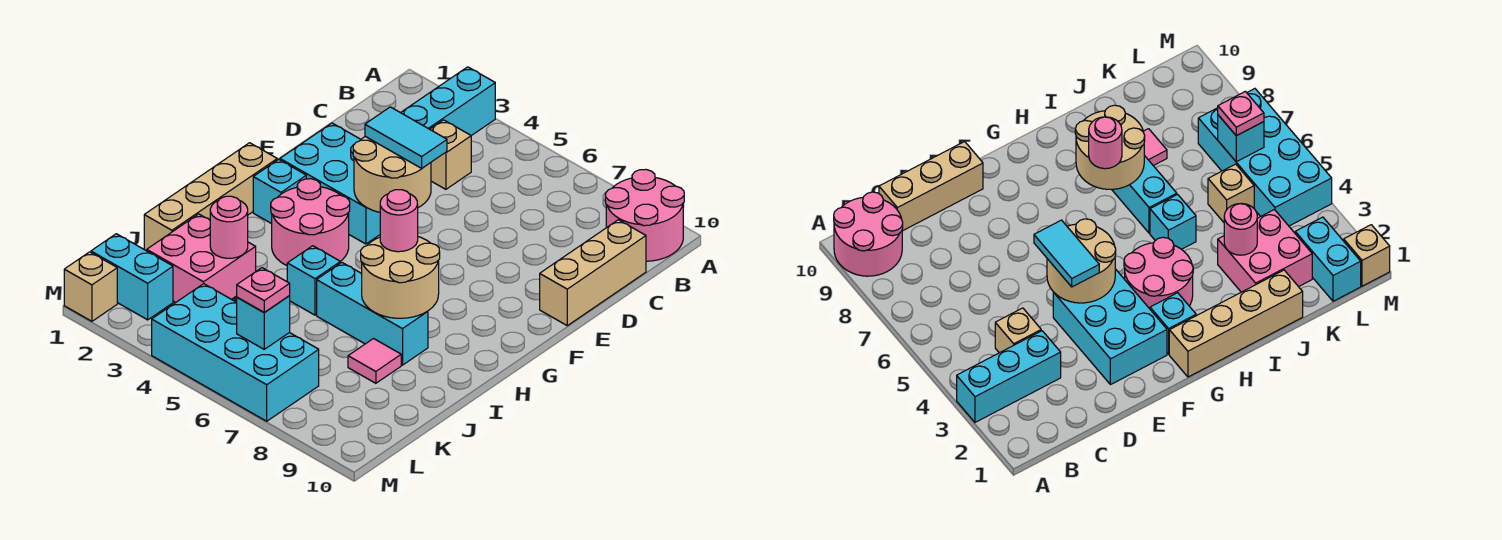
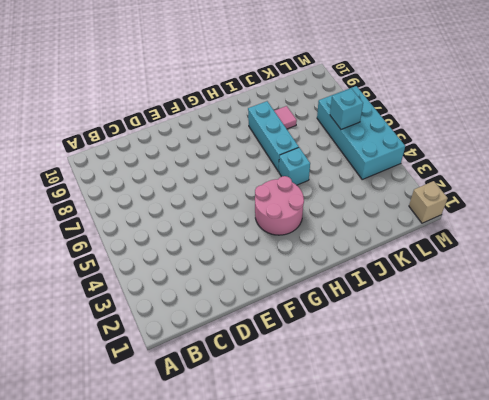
none -> cyan 1x3 brick [401,67,495,136]
none -> pink 2x2 round brick [605,170,684,261]
none -> tan 1x1 brick [430,120,471,189]

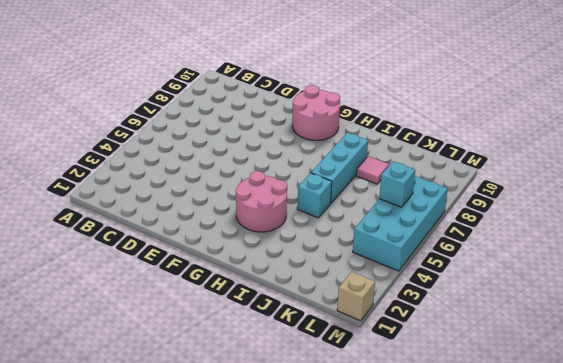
pink 2x2 round brick [292,85,340,140] -> pink 2x2 round brick moved to [605,170,684,261]
none -> cyan 1x3 brick [401,67,495,136]
none -> tan 1x1 brick [430,120,471,189]
none -> tan 1x3 brick [540,220,646,326]

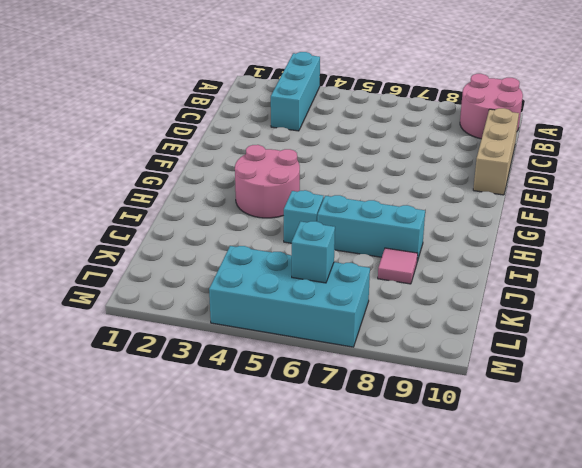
none -> tan 1x1 brick [430,120,471,189]
none -> cyan 2x3 brick [280,123,380,244]
none -> tan 1x4 brick [144,143,277,251]

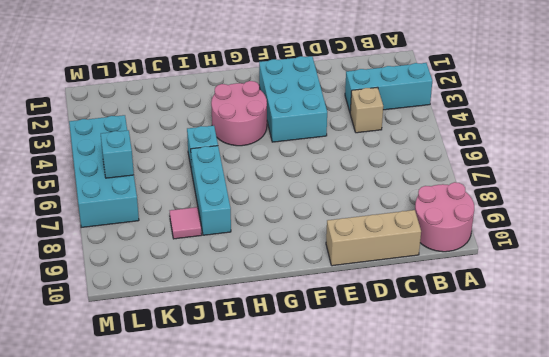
none -> tan 1x4 brick [144,143,277,251]
none -> cyan 1x1 brick [253,159,306,224]
none -> pink 2x2 brick [147,214,256,303]

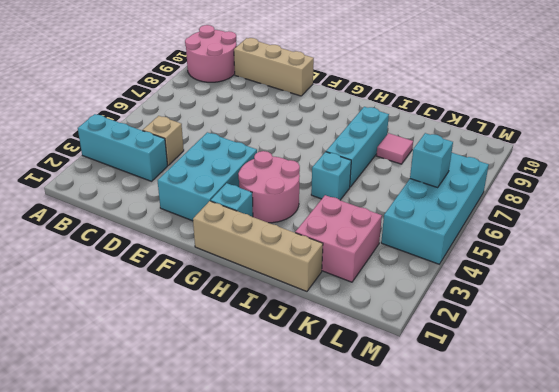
none -> tan 1x1 brick [1208,164,1254,222]
none -> cyan 1x2 brick [91,234,173,320]
none -> tan 1x1 brick [64,252,117,321]

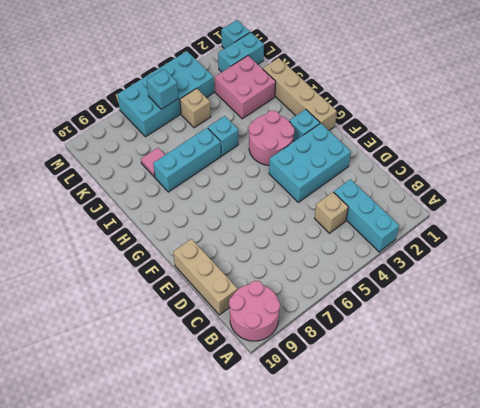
cyan 1x1 brick [221,20,250,49] -> tan 1x1 brick [64,252,117,321]
none -> tan 2x2 round brick [353,137,431,212]
none -> tan 2x2 round brick [361,237,440,318]
none -> pink 1x1 round brick [210,196,248,258]

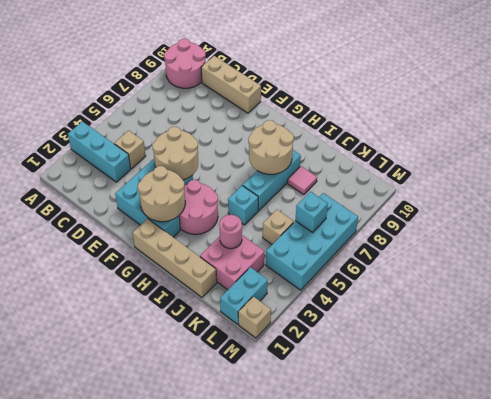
tan 2x2 round brick [138,166,185,222] -> none
none -> cyan 1x2 tile [365,107,447,168]
none -> pink 1x1 round brick [380,190,418,252]
none -> pink 1x1 plate [237,268,290,312]

